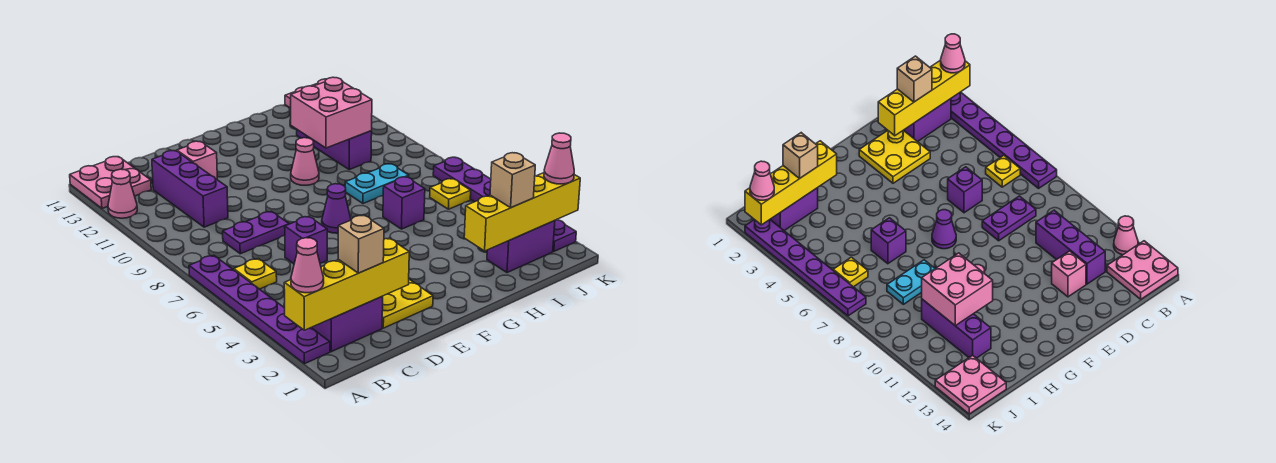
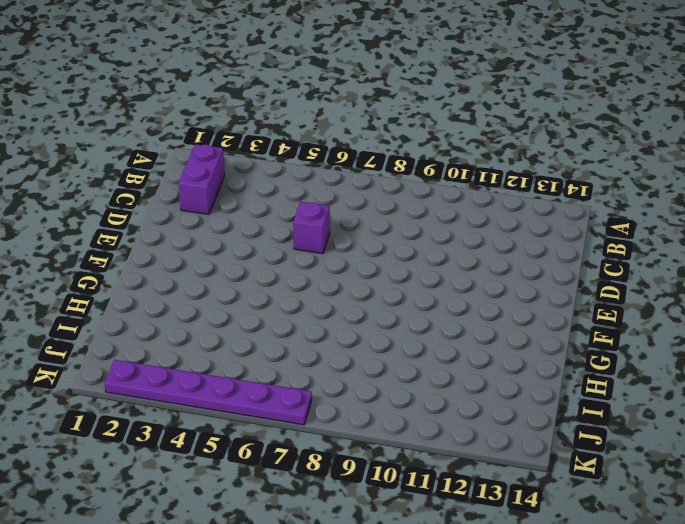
none -> purple 1x6 plate [189,255,330,364]
none -> pink 1x1 cone [108,169,137,218]
none -> pink 2x2 plate [70,157,151,208]

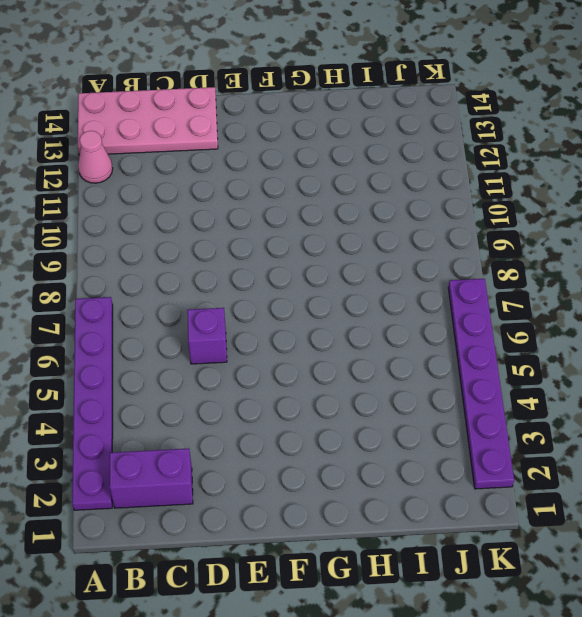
pink 2x4 plate [78,87,218,156] -> pink 2x2 plate [70,157,151,208]
none -> yellow 1x1 plate [234,259,277,289]
none -> purple 1x2 plate [223,212,289,254]
none -> purple 1x3 brick [152,151,228,227]

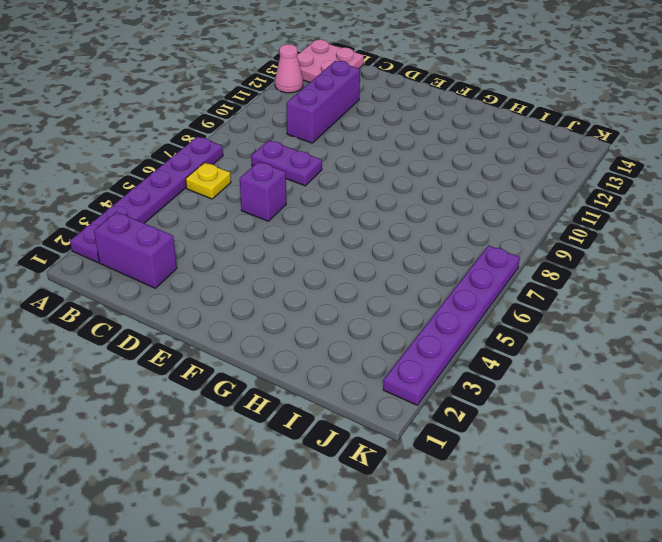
none -> yellow 2x2 plate [382,279,433,328]
none -> pink 1x1 brick [177,141,217,179]
none -> purple 1x1 cone [322,184,351,233]

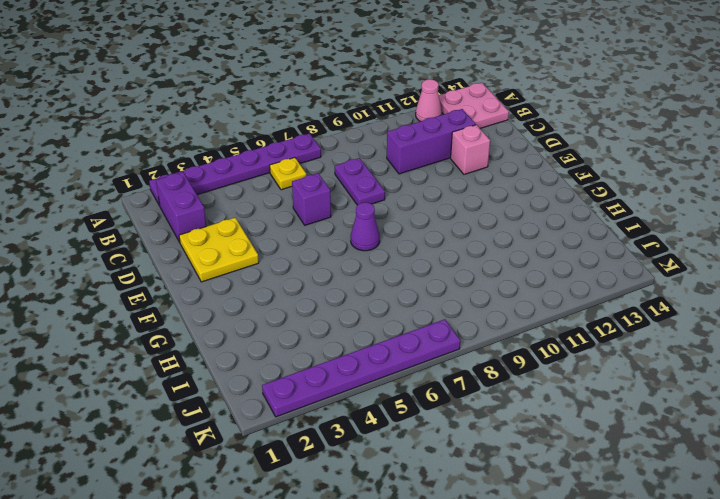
none -> pink 1x1 cone [291,138,319,185]
none -> purple 1x1 brick [383,177,425,229]
none -> cyan 1x2 plate [345,164,409,203]

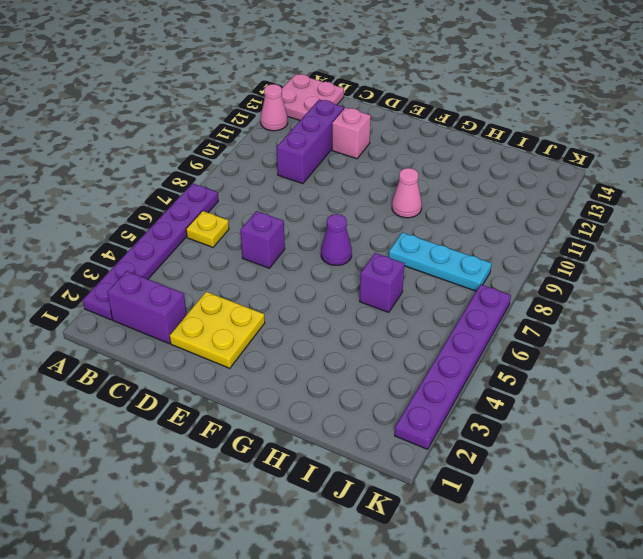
cyan 1x3 plate [389,232,492,291] -> cyan 1x2 plate [345,164,409,203]
none -> purple 1x2 plate [223,212,289,254]
none -> purple 1x2 brick [487,221,555,273]
none -> purple 1x3 brick [297,130,372,170]

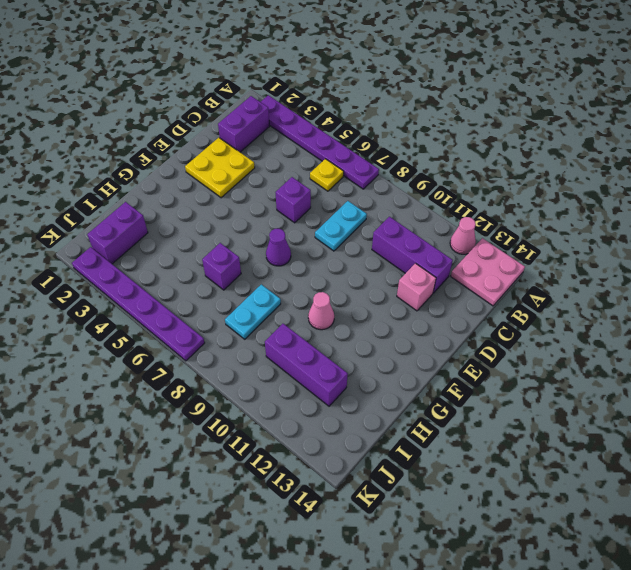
cyan 1x2 plate [315,201,367,251] -> purple 1x2 plate [223,212,289,254]
none -> yellow 1x1 plate [430,179,471,209]
none -> pink 2x2 plate [935,355,1006,414]
none -> yellow 1x4 brick [284,238,409,330]

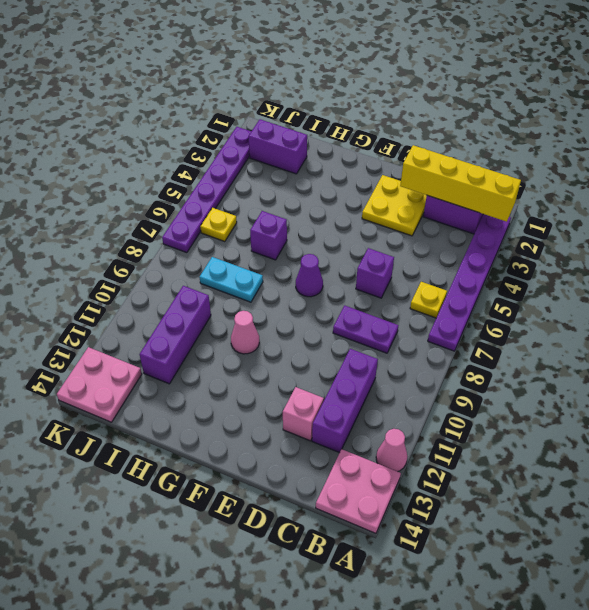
none -> yellow 1x4 brick [464,173,580,251]
none -> pink 2x2 brick [291,77,372,148]
none -> pink 1x1 cone [291,238,324,293]

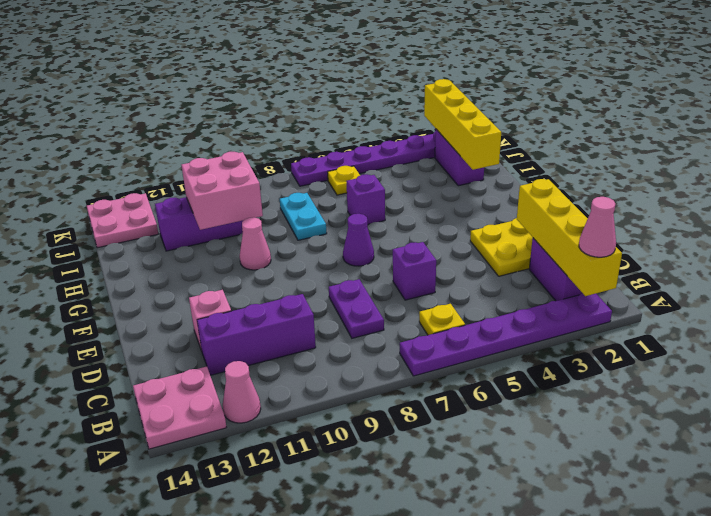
none -> tan 1x1 brick [338,215,384,273]
none -> tan 1x1 brick [490,153,535,208]
none -> pink 1x1 cone [544,133,574,184]

